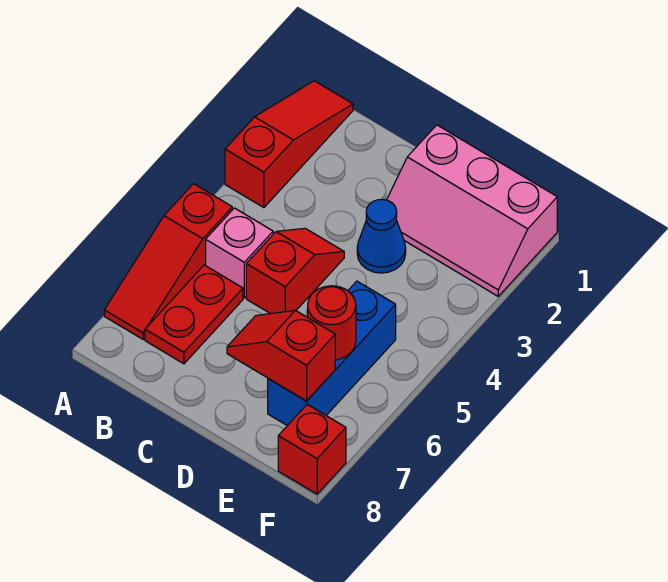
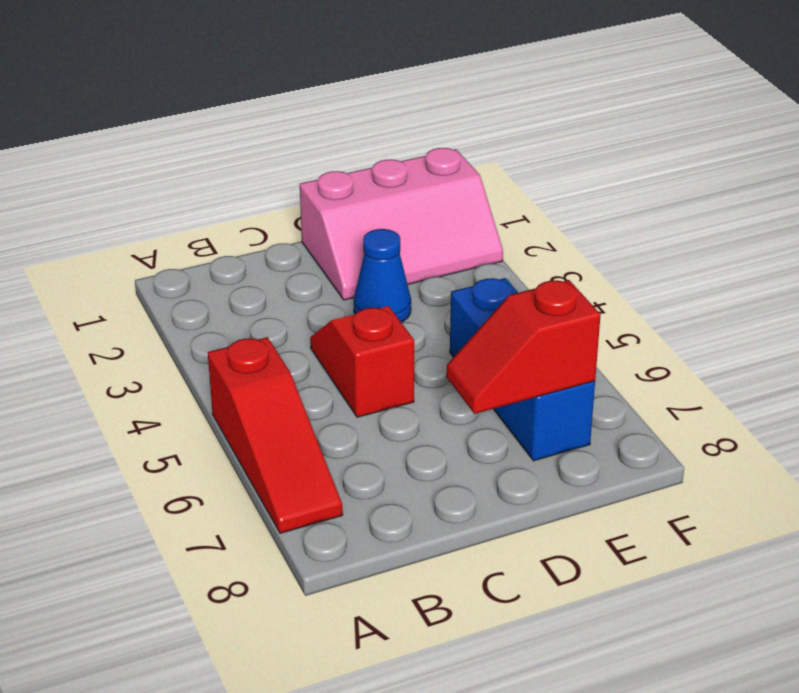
none -> red 1x3 slope [225,81,353,208]
none -> pink 1x1 brick [206,208,273,298]

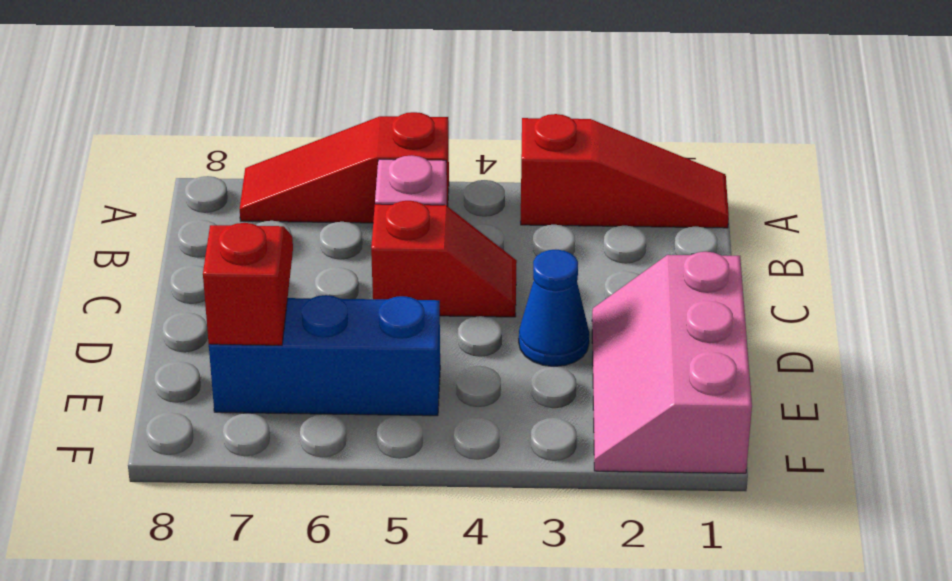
none -> red 1x2 plate [145,265,243,364]
none -> red 1x1 brick [278,404,346,494]

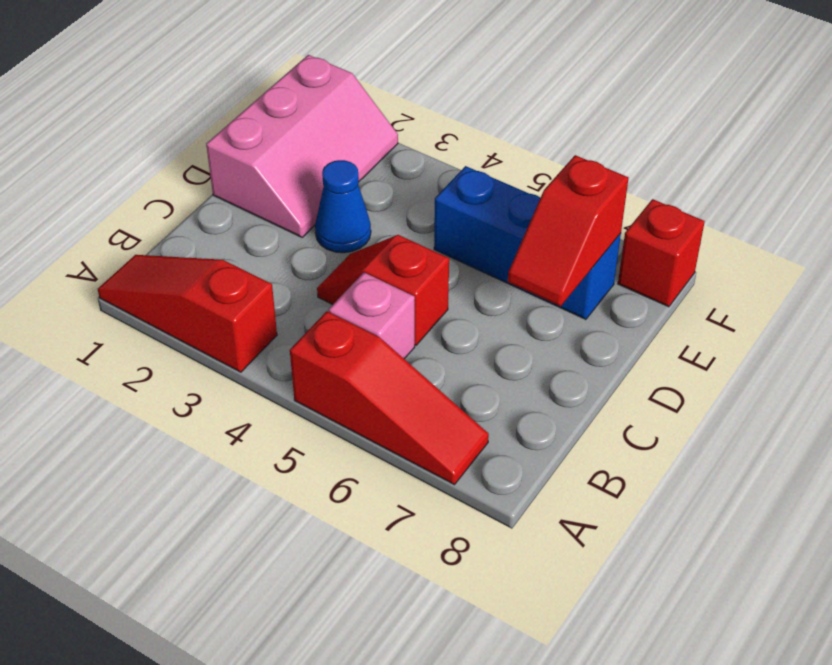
none -> red 1x2 plate [145,265,243,364]
none -> red 1x1 round brick [308,286,356,360]

